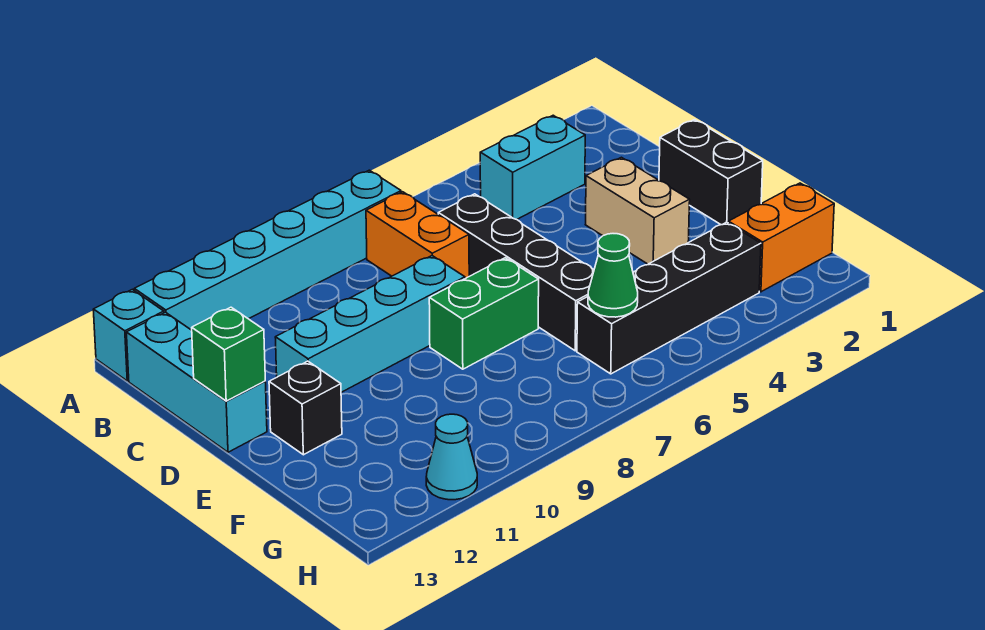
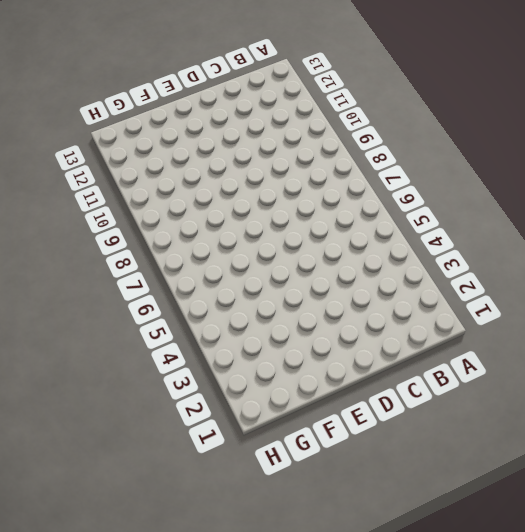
none -> cyan 1x6 brick [134,170,401,330]
none -> cyan 1x1 brick [93,289,164,381]
none -> cyan 1x2 brick [480,115,585,219]

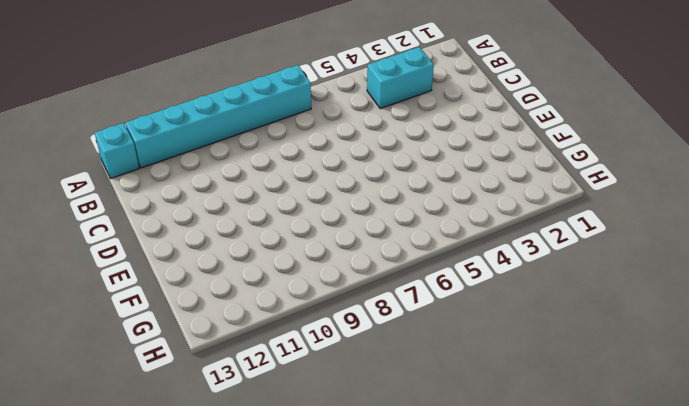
none -> orange 1x2 brick [366,192,469,279]
none -> cyan 1x3 brick [126,312,267,452]
none -> black 1x4 brick [438,194,594,351]

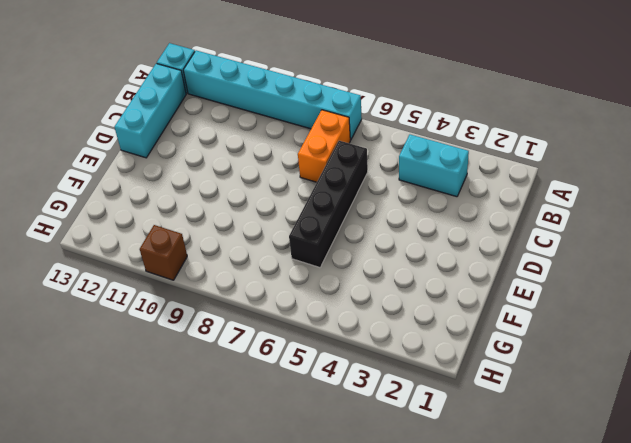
brown 1x1 brick [140,225,187,280] -> none
none -> black 1x2 brick [659,120,763,225]
none -> tan 1x2 brick [585,157,690,264]
none -> cyan 1x4 brick [275,256,465,392]

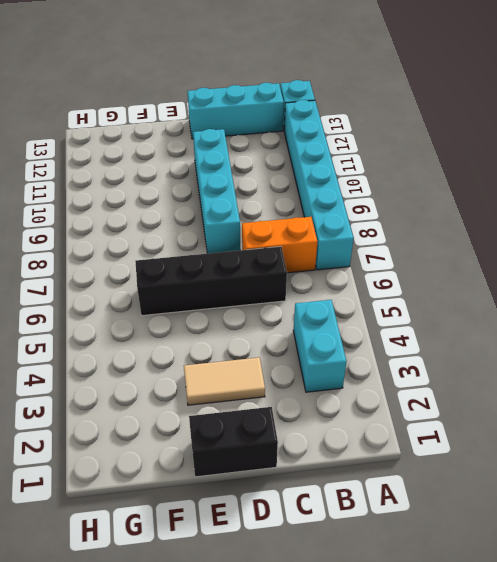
tan 1x2 tile [184,357,265,405] -> tan 1x2 brick [585,157,690,264]
none -> green 1x2 brick [429,258,539,369]
none -> black 1x1 brick [269,361,342,455]
none -> orange 1x2 brick [729,183,834,292]

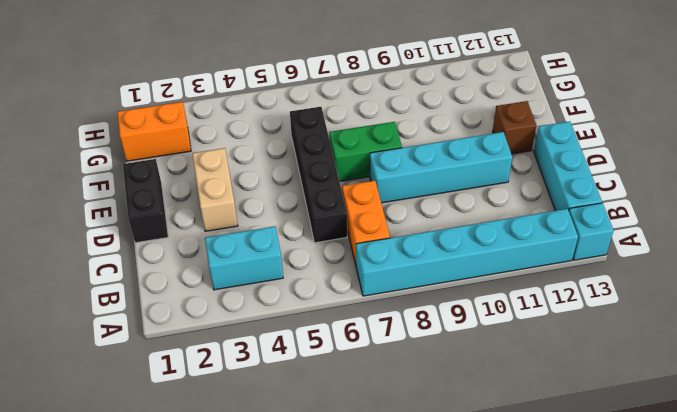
brown 1x1 brick [493,101,536,154] -> black 1x1 brick [269,361,342,455]
none -> black 1x4 brick [577,222,761,374]
none -> cyan 1x1 cone [426,414,477,500]
none -> green 1x1 brick [192,307,265,401]

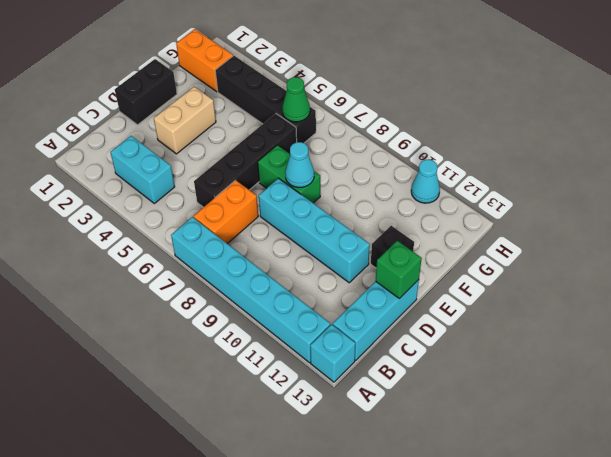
cyan 1x1 cone [285,142,314,187] -> none

